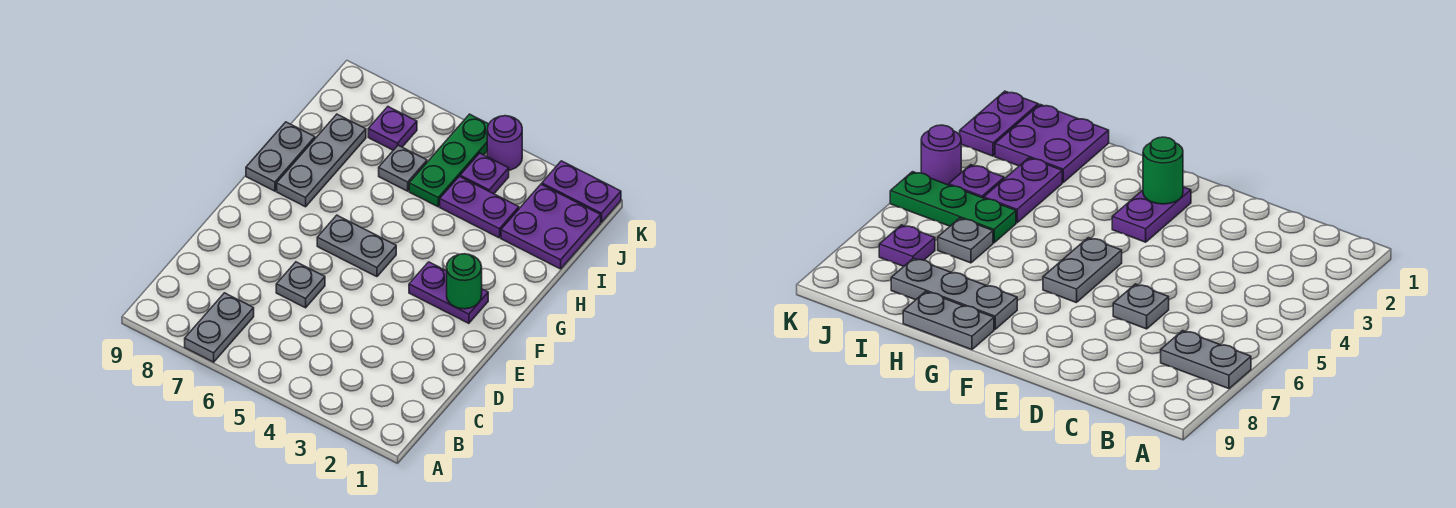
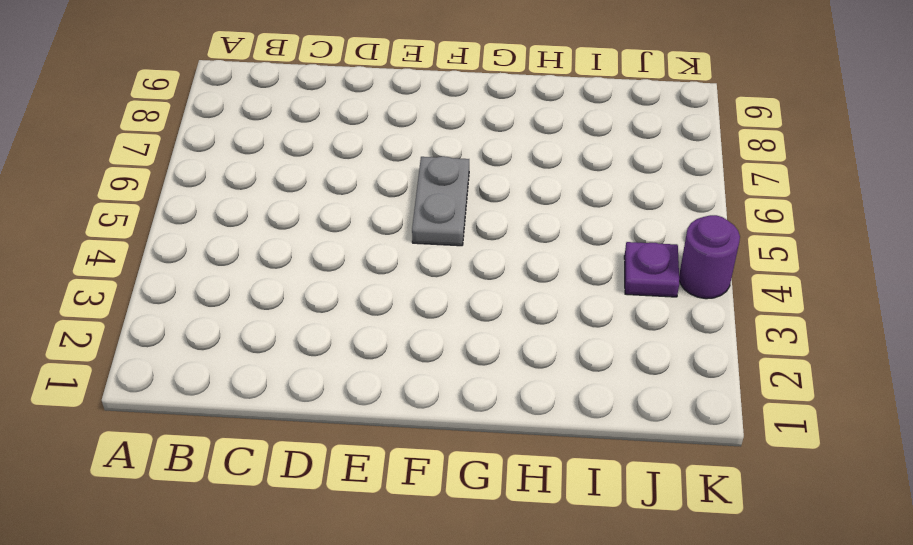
none -> grey 1x2 plate [185,293,254,362]
none -> grey 1x1 plate [276,262,325,308]
none -> purple 1x2 plate [409,262,488,323]

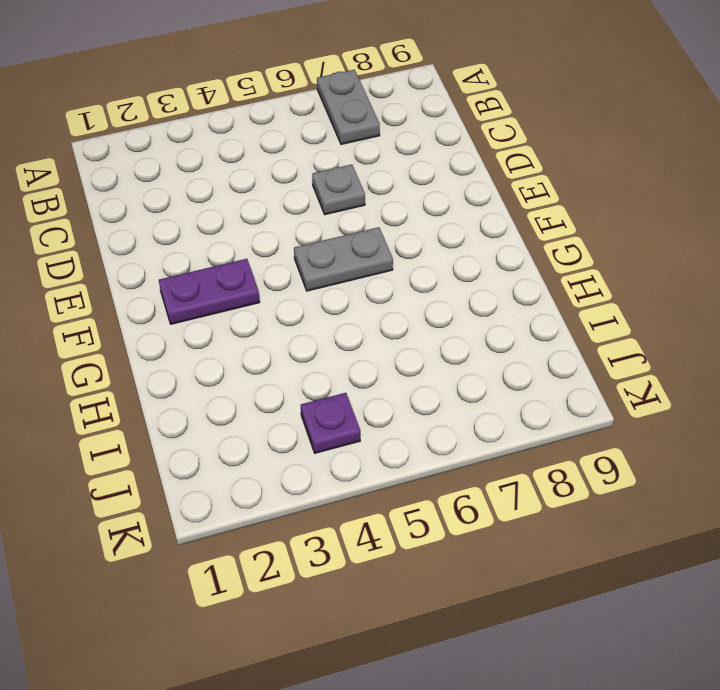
none -> grey 1x3 plate [277,114,366,207]
none -> grey 1x2 plate [246,122,315,191]
none -> purple 2x2 plate [501,184,601,269]

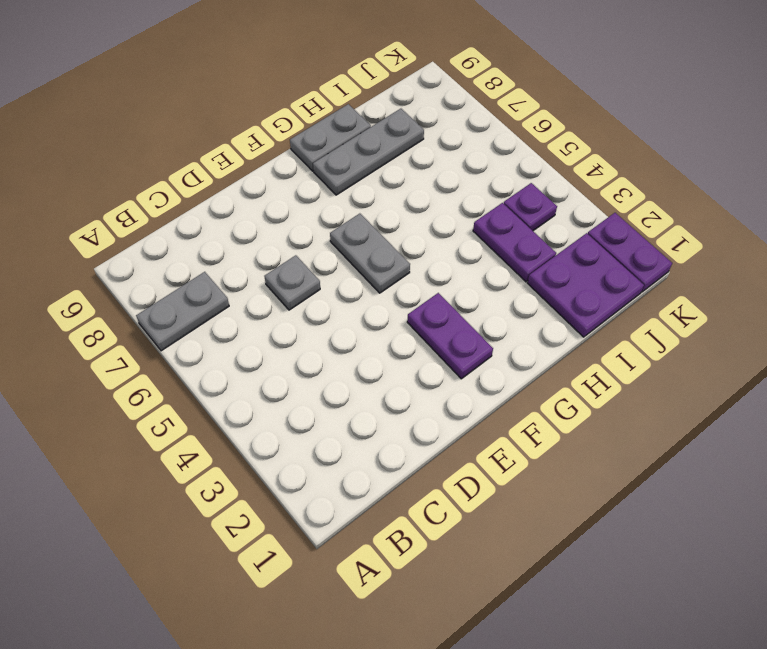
none -> green 1x3 plate [409,114,489,207]
none -> grey 1x1 plate [379,145,427,191]
none -> purple 1x1 plate [368,107,417,150]

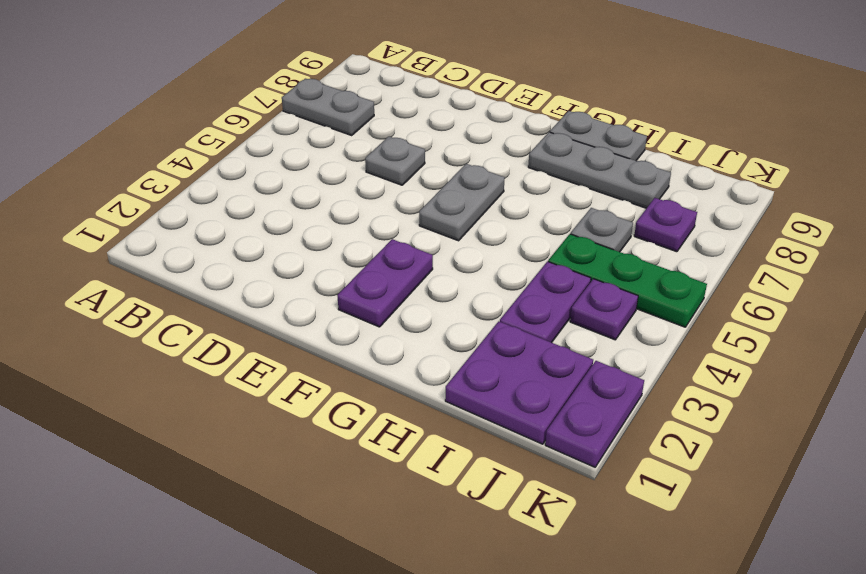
none -> purple 1x1 round brick [487,116,522,170]
none -> green 1x1 round brick [447,254,482,309]

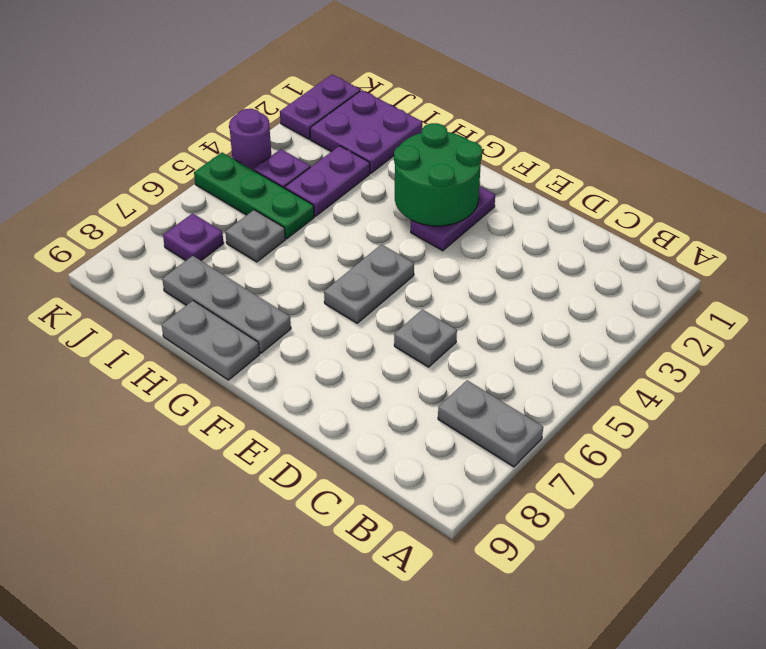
green 2x2 round brick [394,123,482,226] -> green 1x1 round brick [447,254,482,309]

